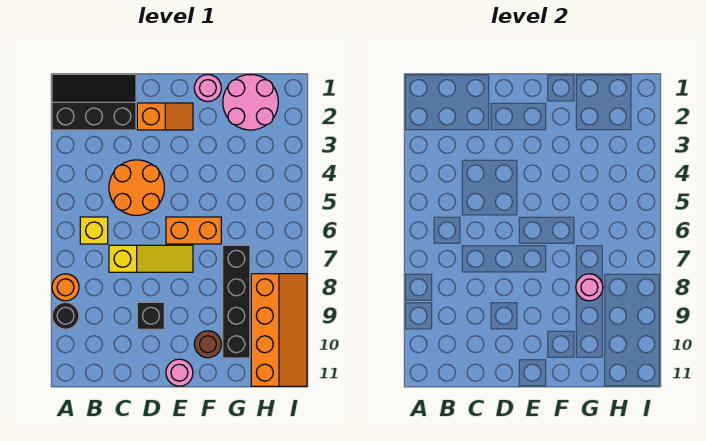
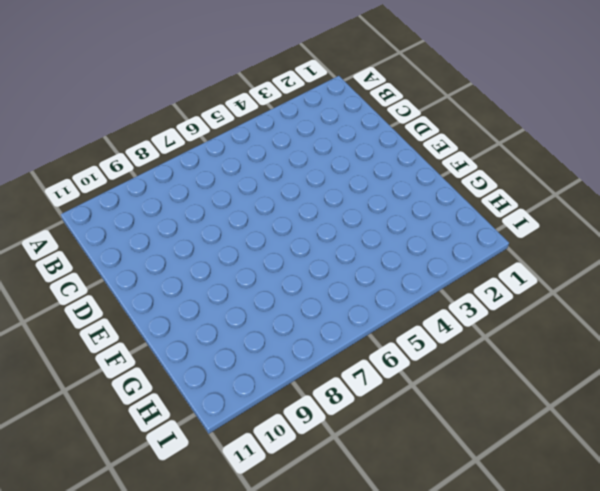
none -> black 2x3 slope [52,74,136,130]
none -> orange 1x1 round brick [52,274,79,301]
none -> black 1x1 round brick [52,302,79,329]

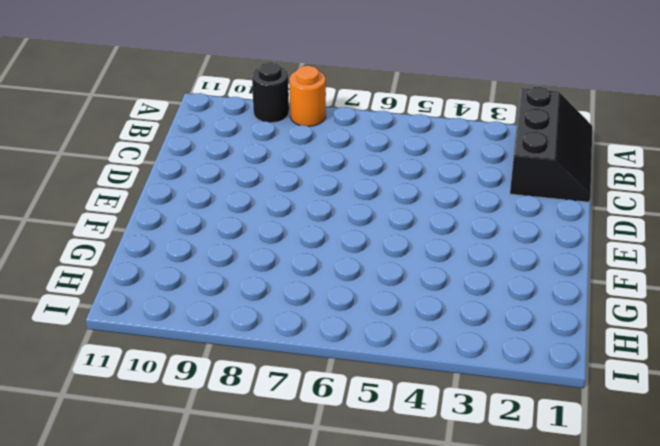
none -> yellow 1x1 brick [80,217,108,244]
none -> orange 2x2 round brick [109,160,164,215]
none -> yellow 1x3 slope [109,245,193,272]

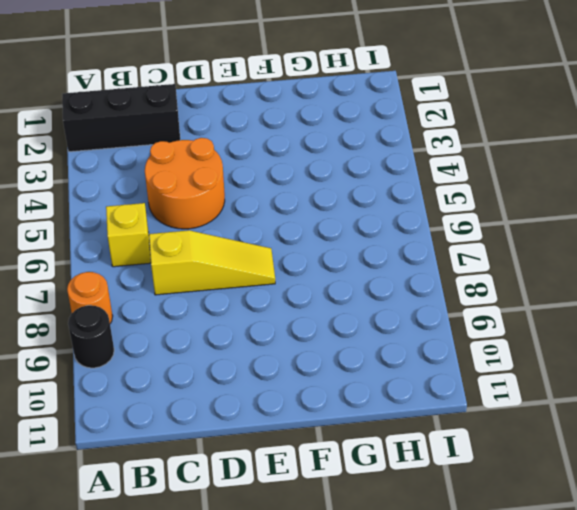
none -> orange 1x2 slope [137,103,193,130]
none -> black 1x1 brick [137,302,164,329]
none -> orange 1x2 brick [166,217,221,244]

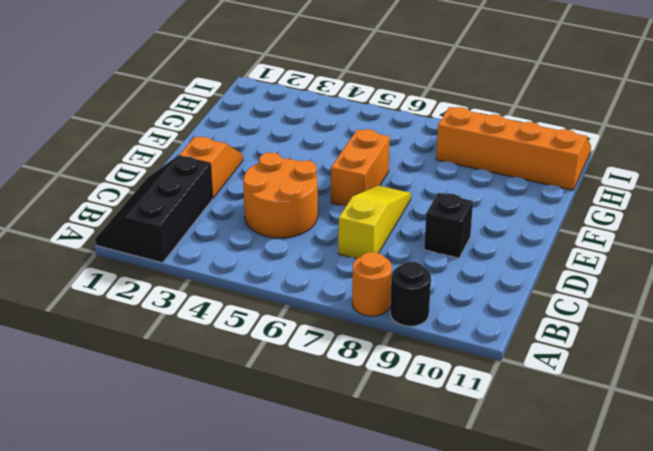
none -> yellow 1x1 brick [80,217,108,244]
none -> pink 1x1 round brick [166,359,193,386]
none -> pink 1x1 round brick [194,75,221,102]

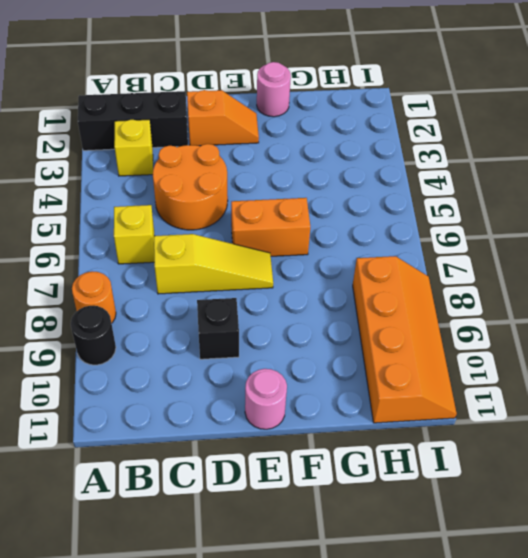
yellow 1x1 brick [114,120,153,176] -> none
none -> brown 1x1 round brick [194,331,221,358]
none -> pink 2x2 round brick [223,75,278,130]
none -> black 1x4 brick [223,245,250,358]

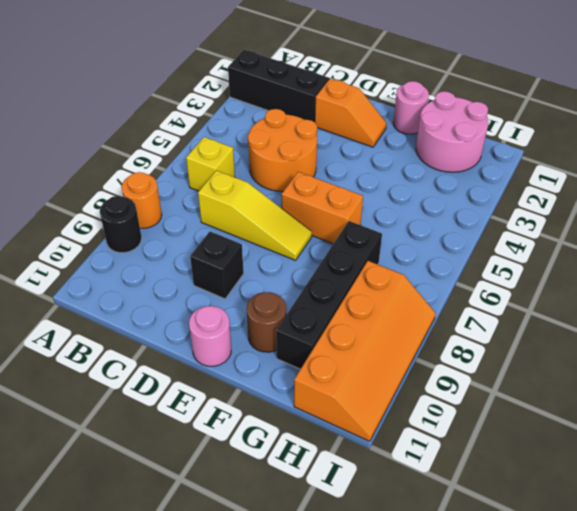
none -> pink 1x1 round brick [576,274,603,301]

